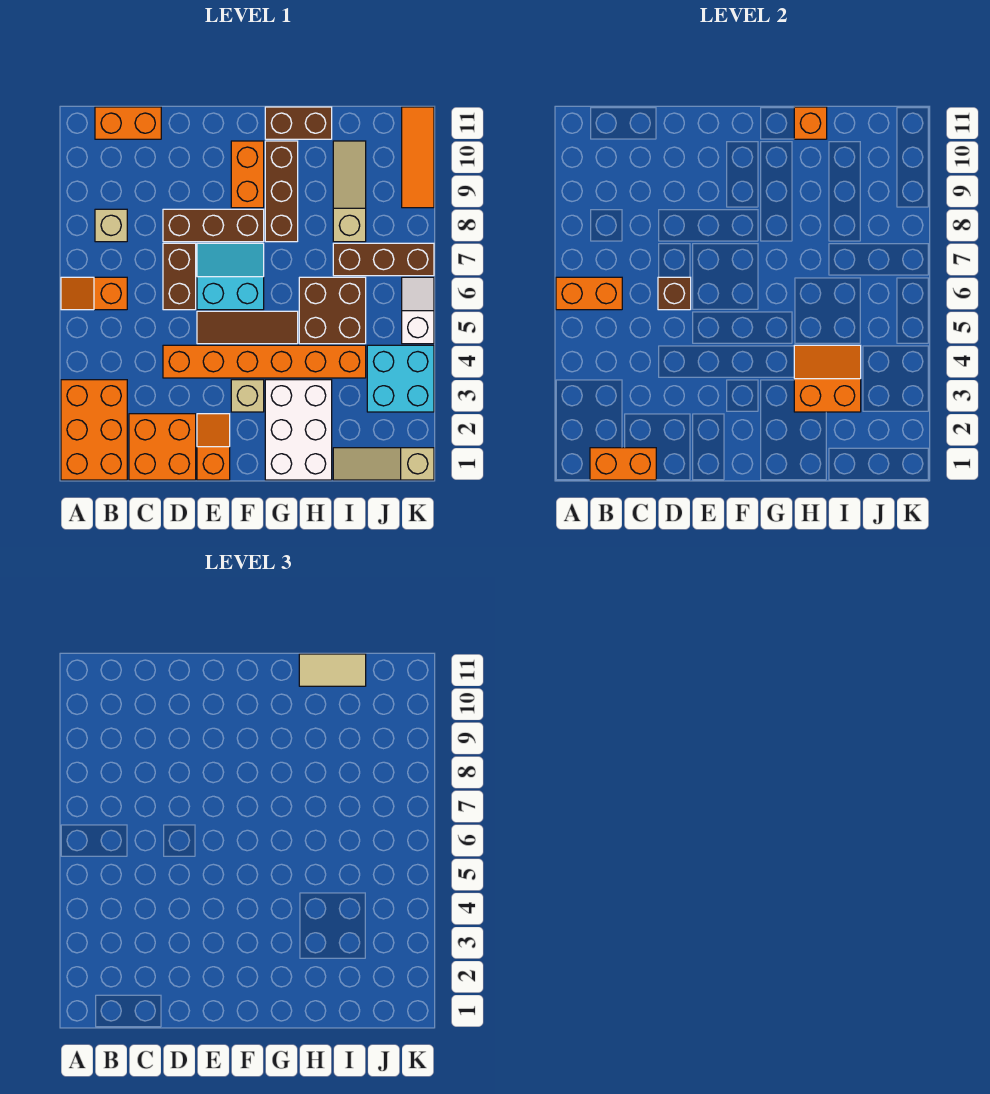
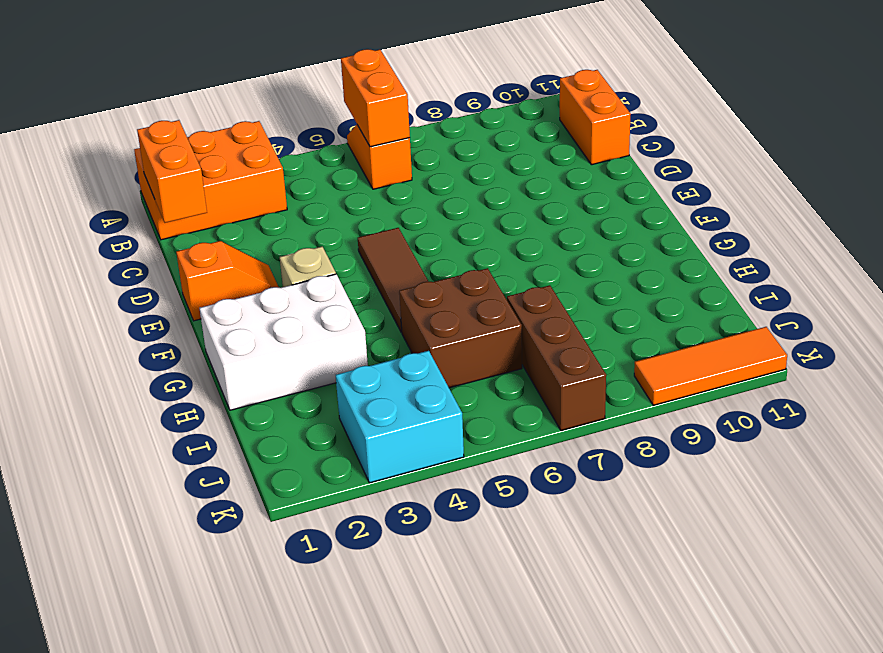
none -> tan 1x1 brick [95,209,127,242]
none -> orange 2x2 brick [129,414,196,480]
none -> orange 1x6 brick [163,345,366,378]

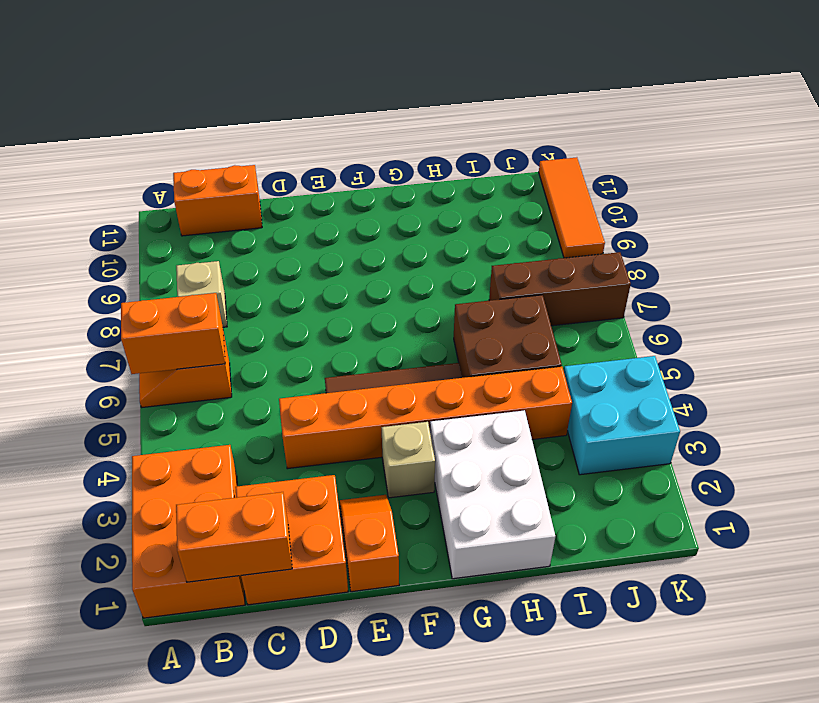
none -> brown 1x2 brick [163,243,196,310]
none -> brown 1x3 brick [163,209,264,242]
none -> cyan 2x2 slope [197,243,264,310]

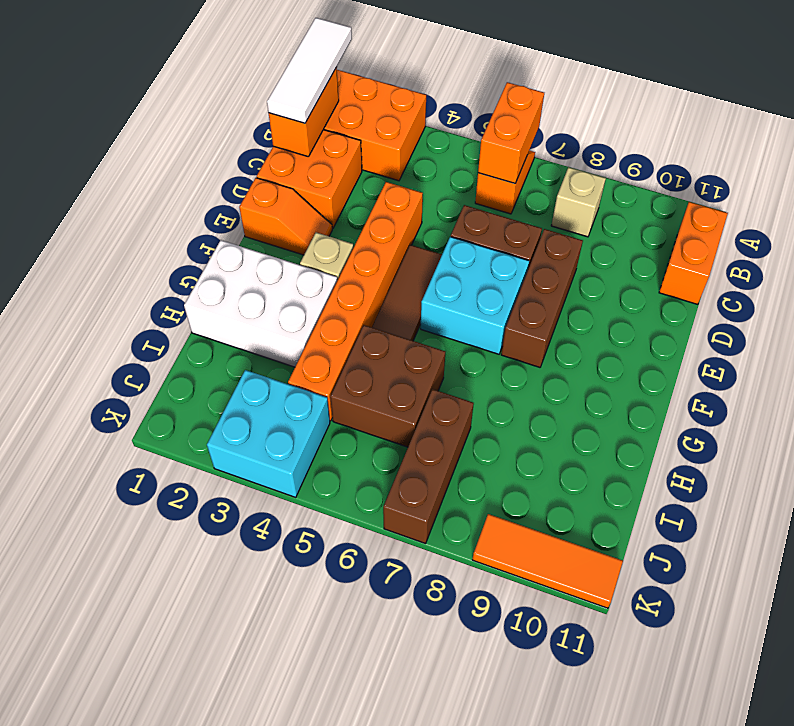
white 1x3 tile [267,18,352,123] -> none
cyan 2x2 brick [421,237,529,354] -> cyan 2x2 slope [197,243,264,310]
none -> orange 1x2 brick [231,141,264,208]
none -> brown 1x3 brick [265,141,298,242]
none -> brown 1x2 brick [265,107,332,139]

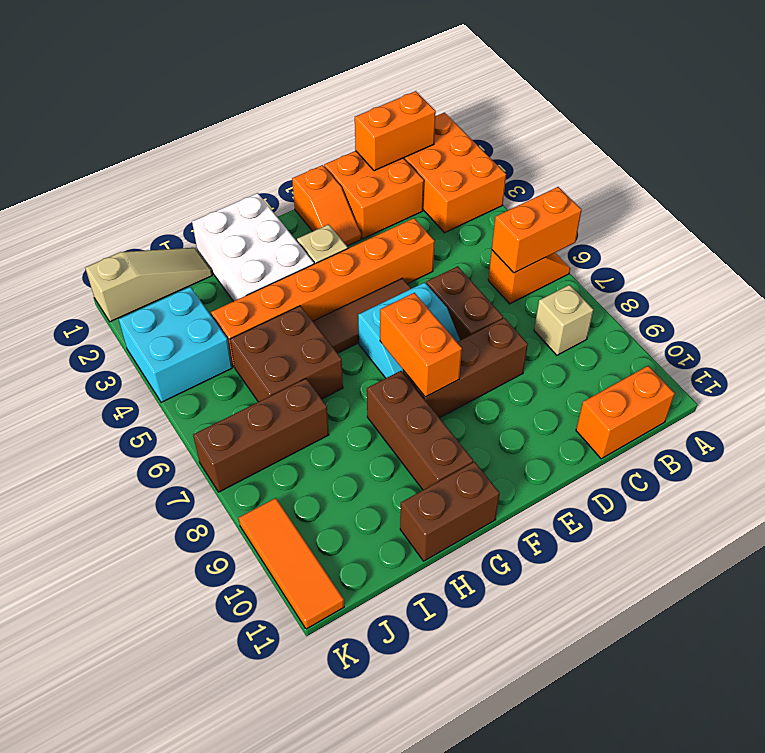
orange 1x2 brick [380,293,462,397] -> orange 1x2 brick moved to [231,141,264,208]
none -> tan 1x3 slope [333,141,366,242]
none -> white 1x2 slope [402,277,434,344]
none -> brown 1x1 brick [658,277,691,310]

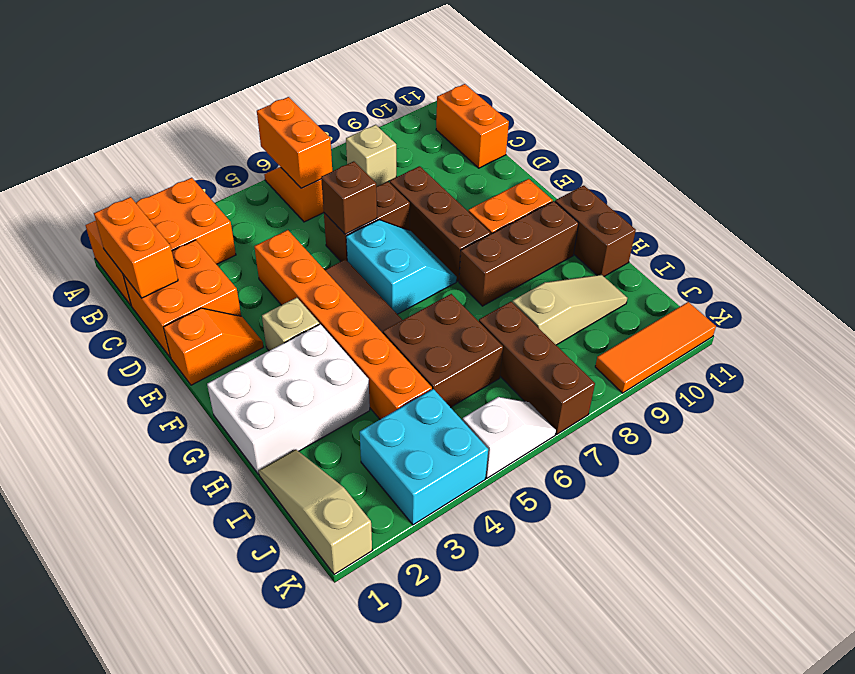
none -> orange 2x2 slope [794,345,861,412]
none -> orange 1x1 brick [794,107,827,139]
none -> tan 1x2 tile [299,654,366,686]

